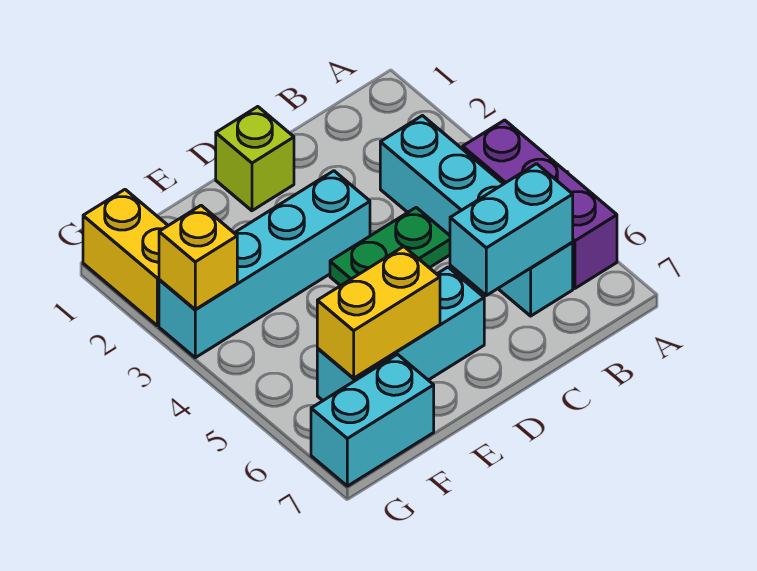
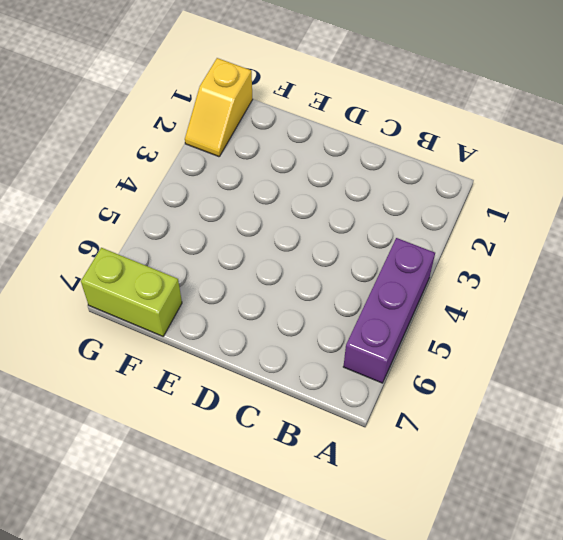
lime 1x2 brick [81,248,182,336] -> cyan 1x2 brick [311,354,434,486]
yellow 1x2 slope [185,58,253,157] -> yellow 1x2 brick [83,190,168,325]
none -> cyan 1x4 brick [380,116,573,316]
none -> green 1x2 plate [330,207,450,286]

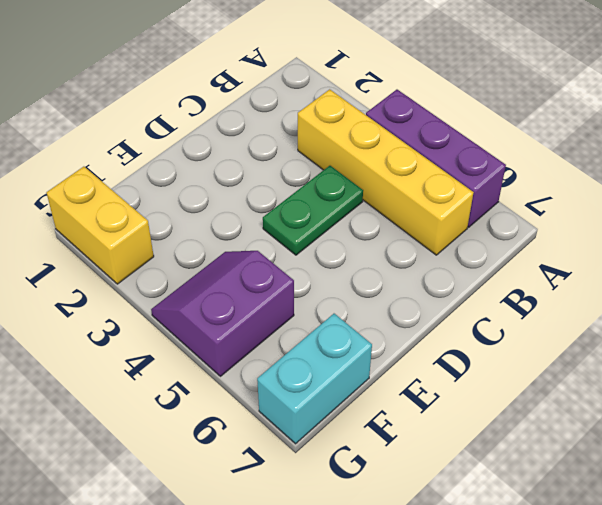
yellow 1x4 brick [298,89,474,255] -> cyan 1x4 brick [380,116,573,316]
purple 2x2 slope [151,251,294,376] -> none
none -> lime 1x1 brick [216,107,294,211]
none -> cyan 1x4 brick [159,171,370,358]

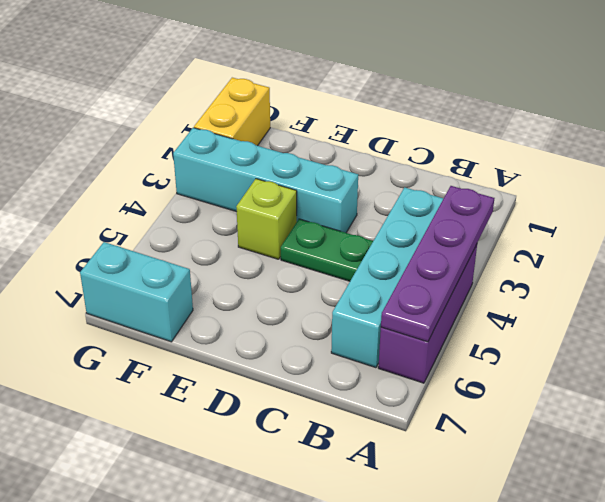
purple 1x4 plate [381,186,494,342] -> none
lime 1x1 brick [236,179,297,259] -> lime 1x1 brick moved to [216,107,294,211]
none -> cyan 1x3 brick [317,267,484,400]
none -> cyan 1x2 brick [450,164,573,295]

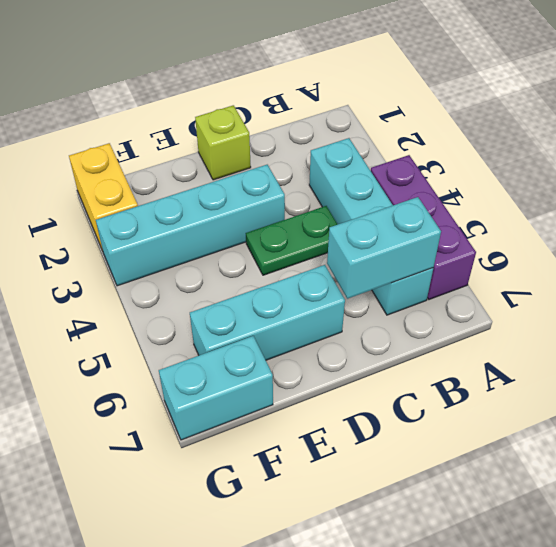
none -> yellow 1x2 brick [317,247,440,378]
none -> yellow 1x1 brick [159,205,237,309]

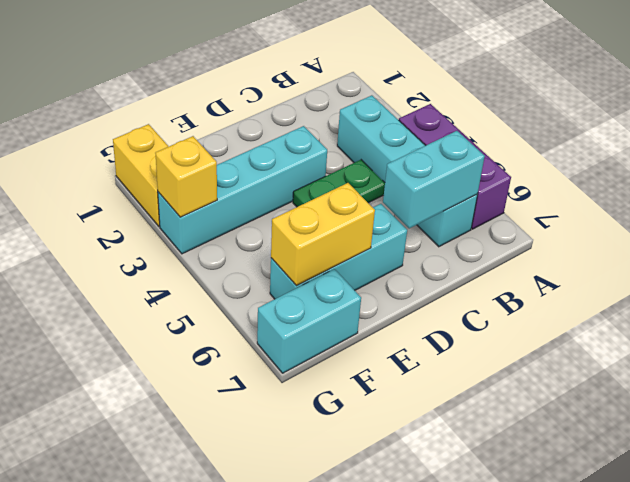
none -> lime 1x1 brick [216,107,294,211]

